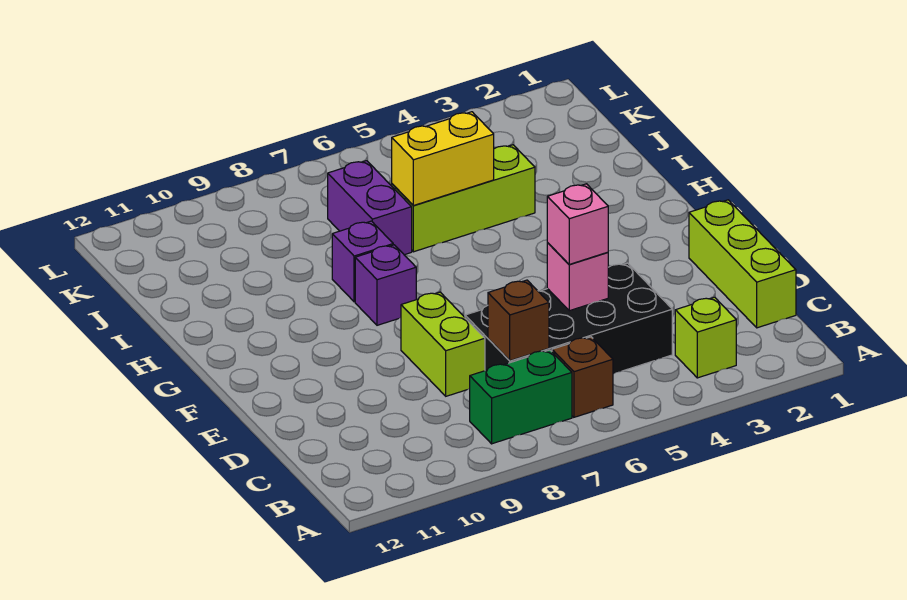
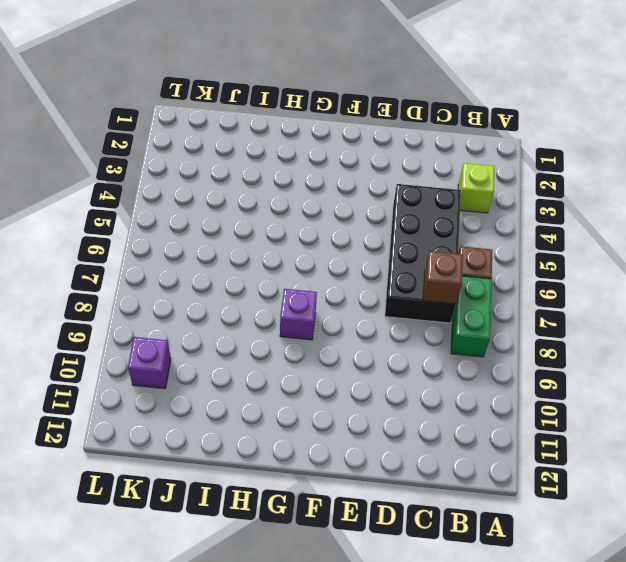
purple 1x1 brick [128,337,171,389] -> purple 1x1 brick moved to [332,221,393,302]
none -> lime 1x3 brick [689,200,796,328]
none -> lime 1x2 brick [401,292,485,396]
none -> lime 1x3 brick [392,145,535,252]

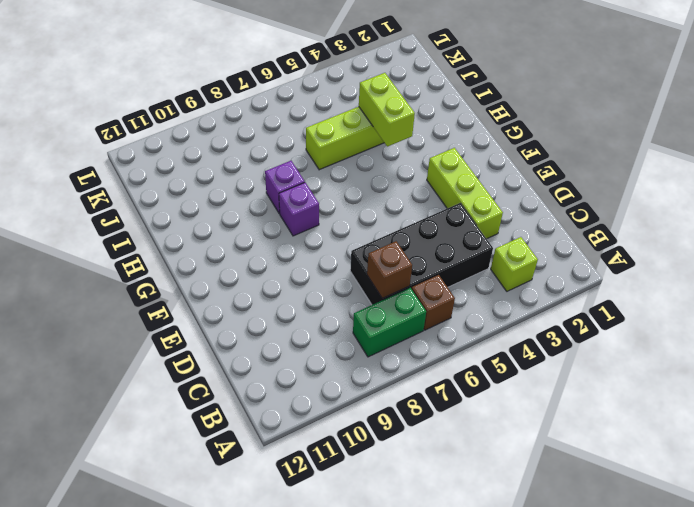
lime 1x3 brick [427,148,503,239] -> lime 1x3 brick moved to [689,200,796,328]
lime 1x2 brick [359,73,415,146] -> lime 1x2 brick moved to [401,292,485,396]
none -> purple 1x2 brick [328,161,412,255]
none -> pink 1x1 brick [547,243,608,311]
none -> yellow 1x2 brick [392,112,494,206]

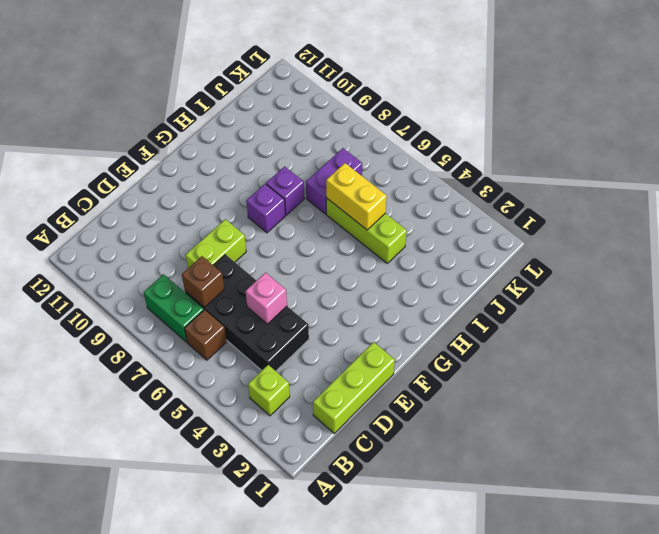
none -> pink 1x1 brick [547,184,608,264]

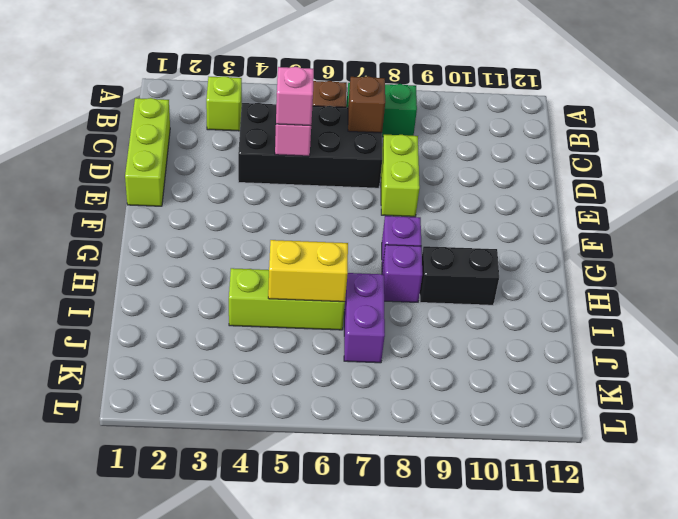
black 1x2 brick [420,246,499,305] -> none

